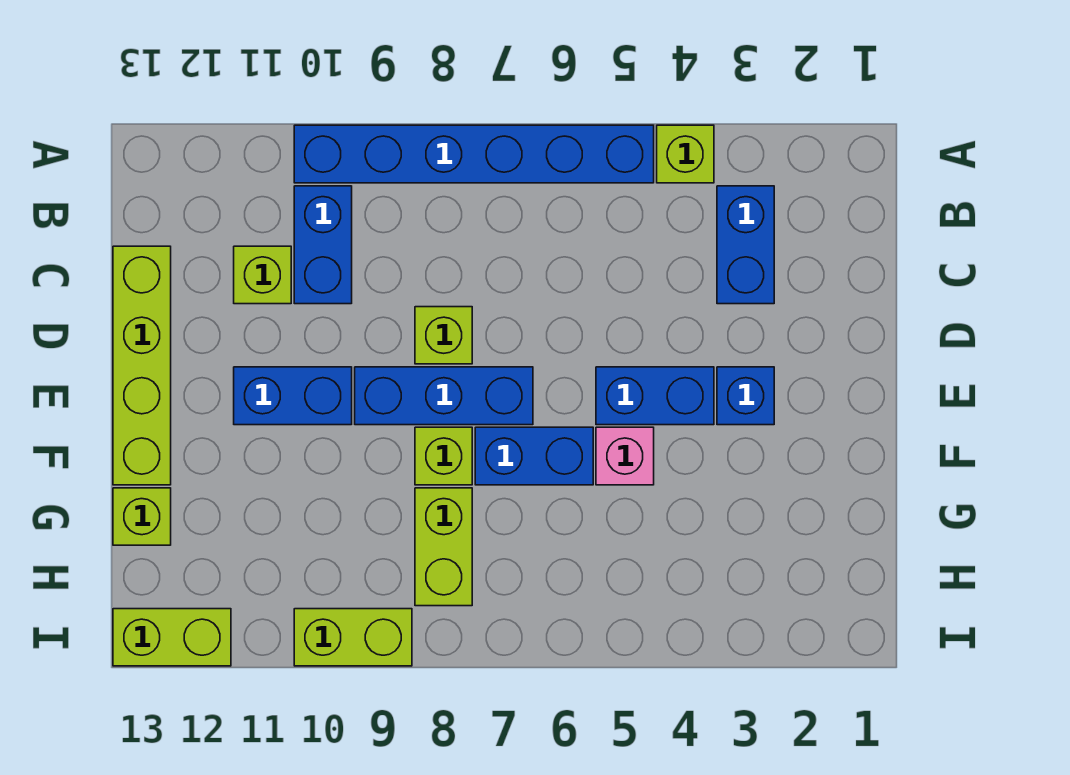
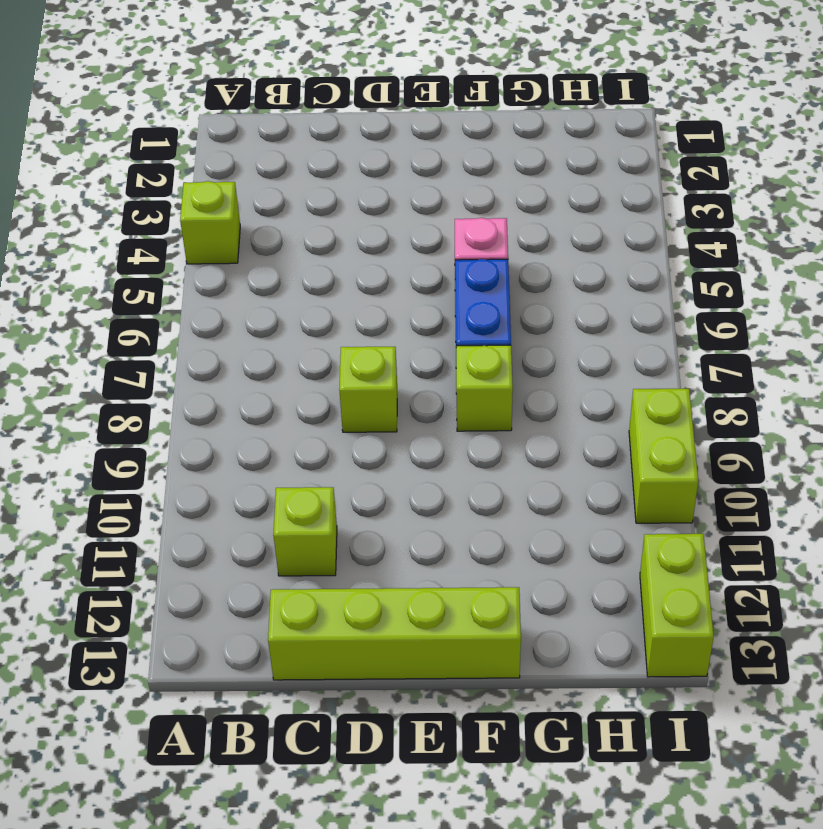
none -> blue 1x6 brick [294,125,654,183]
none -> blue 1x2 brick [717,186,774,304]
none -> blue 1x2 brick [294,186,352,304]

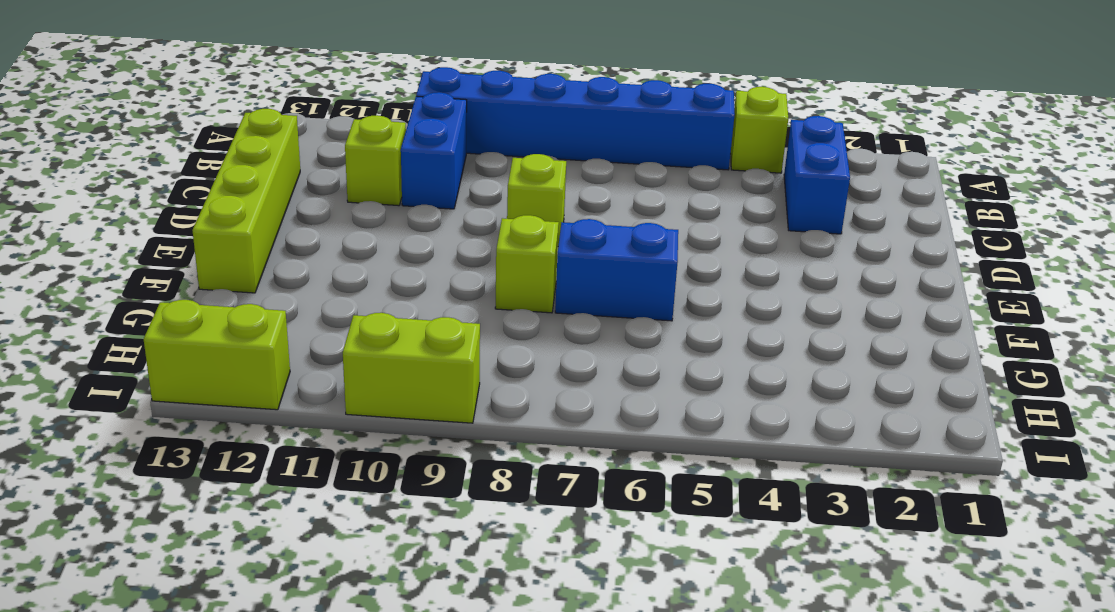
none -> blue 1x1 brick [717,367,774,425]
none -> blue 1x2 brick [596,367,714,425]
none -> blue 1x3 brick [355,367,533,425]

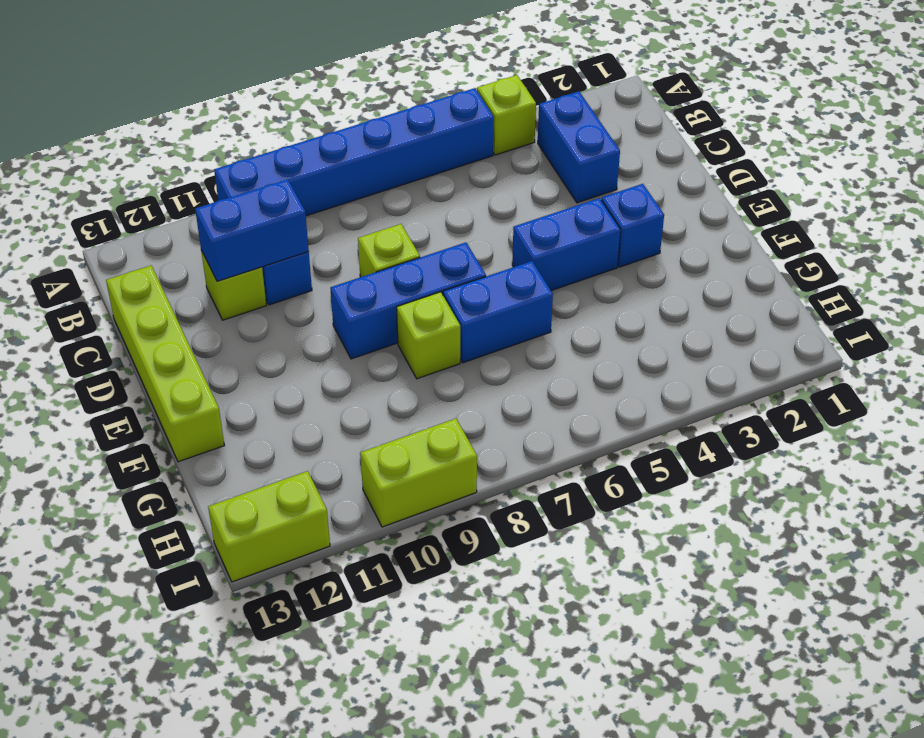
blue 1x2 brick [195,179,309,281] -> blue 1x2 brick moved to [234,367,352,425]
none -> pink 1x1 brick [596,427,654,485]
none -> lime 1x2 brick [415,488,472,606]
none -> lime 1x1 brick [113,488,171,545]

